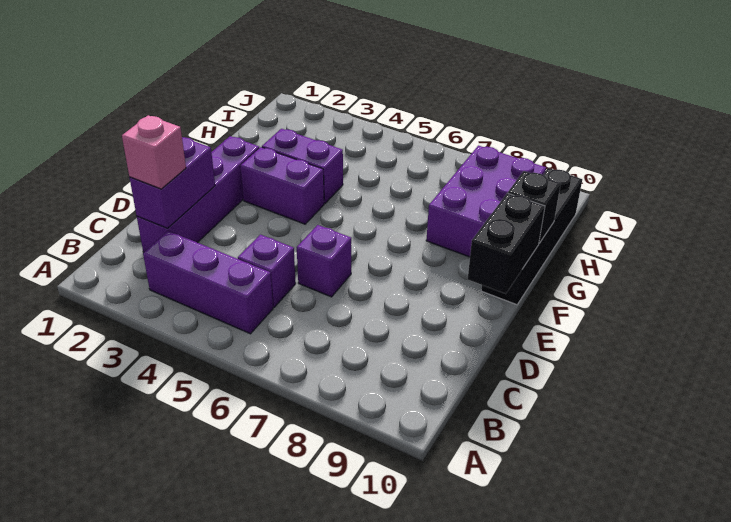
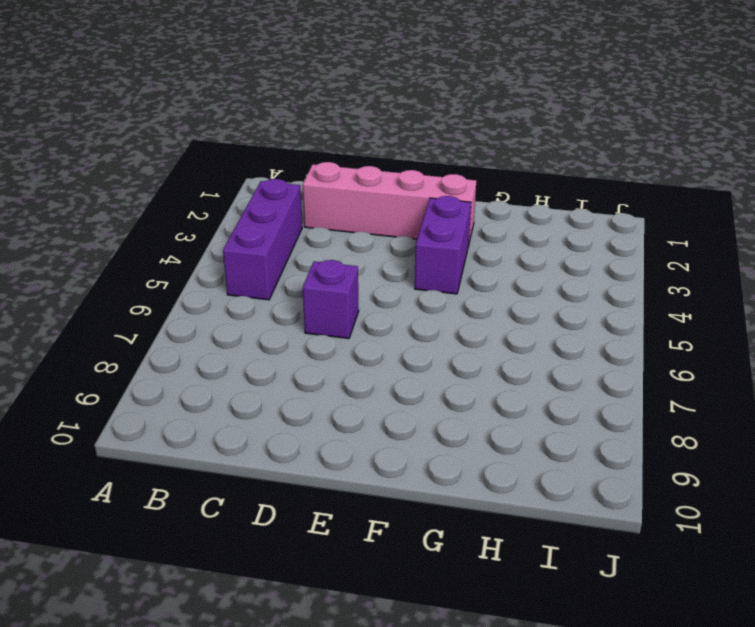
pink 1x4 brick [303,162,476,242] -> purple 1x4 brick [137,136,259,253]
none -> purple 1x1 brick [238,235,296,307]
none -> black 1x4 brick [481,168,582,305]
none -> purple 1x2 brick [262,129,343,204]

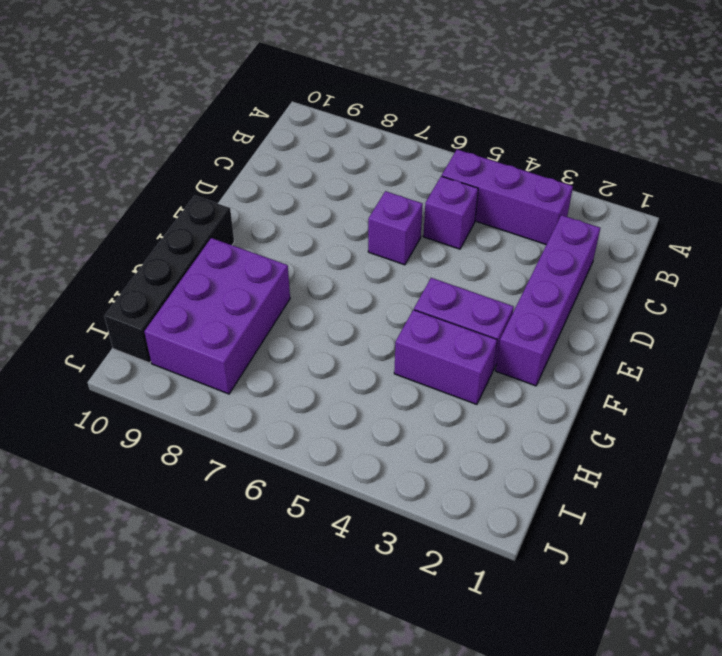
none -> purple 1x2 brick [130,137,215,228]
none -> black 1x2 brick [468,193,545,294]
none -> black 1x1 brick [508,171,561,243]

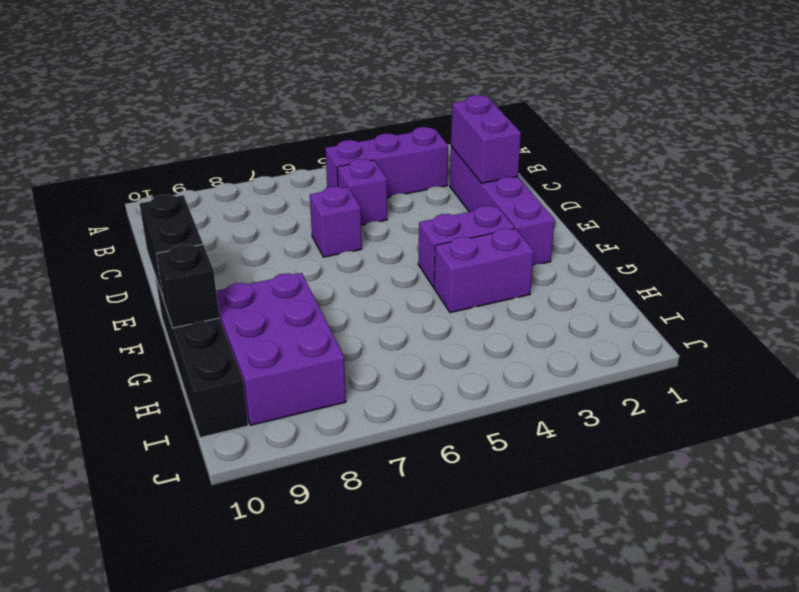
none -> pink 1x1 brick [122,115,186,189]

